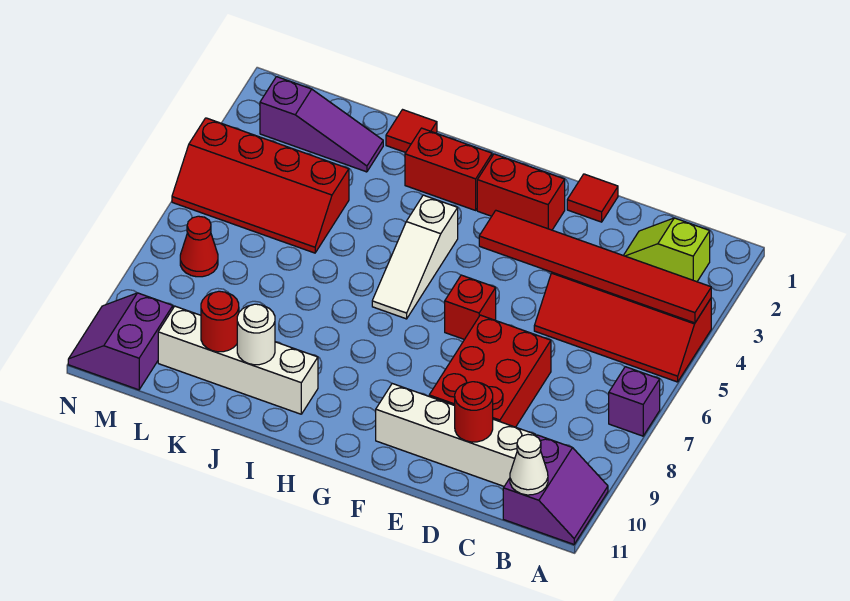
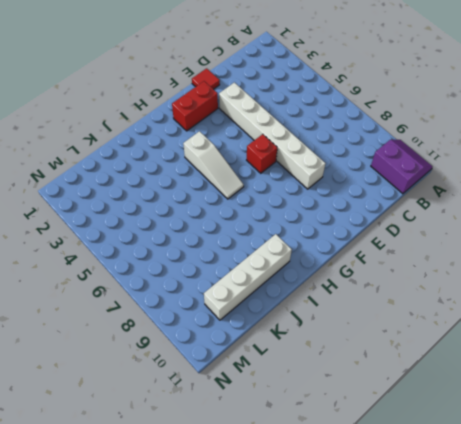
white 1x6 brick [219,82,326,189] -> red 2x3 brick [429,315,551,427]
none -> red 2x4 slope [534,272,711,382]
none -> purple 1x1 brick [609,367,660,436]
none -> lime 1x2 slope [623,218,710,282]

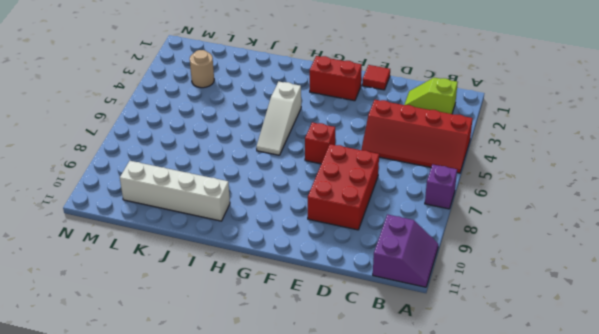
tan 1x1 round brick [190,50,214,88] -> none
none -> white 1x4 brick [376,384,535,486]
none -> red 1x2 brick [405,128,492,210]
none -> red 1x1 tile [386,110,437,153]

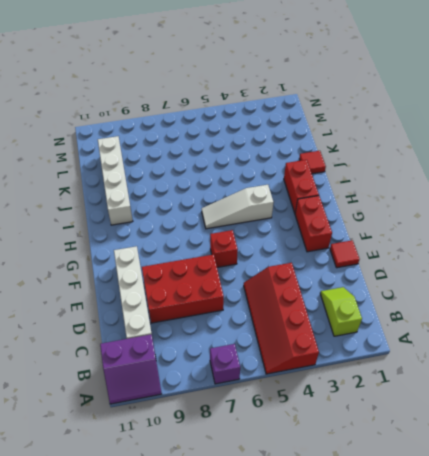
none -> purple 1x3 slope [260,77,383,172]
none -> red 2x4 slope [172,118,349,253]
none -> red 1x1 cone [180,216,218,277]

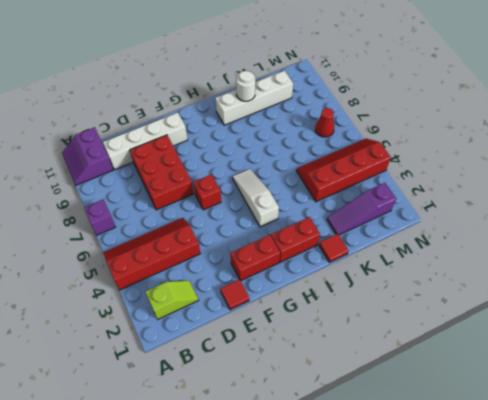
none -> purple 2x2 slope [68,293,173,390]
none -> red 1x6 tile [479,211,711,323]
none -> white 1x1 cone [510,434,548,495]

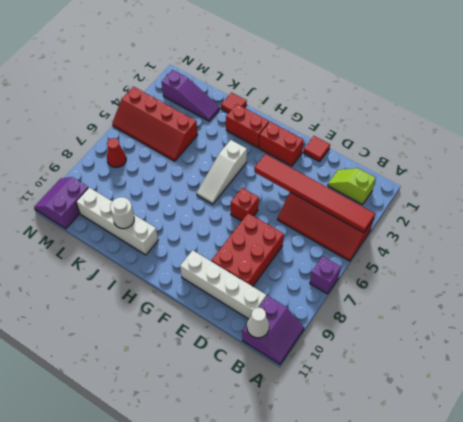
none -> red 1x1 round brick [455,382,493,442]
none -> red 1x1 round brick [201,291,239,352]

